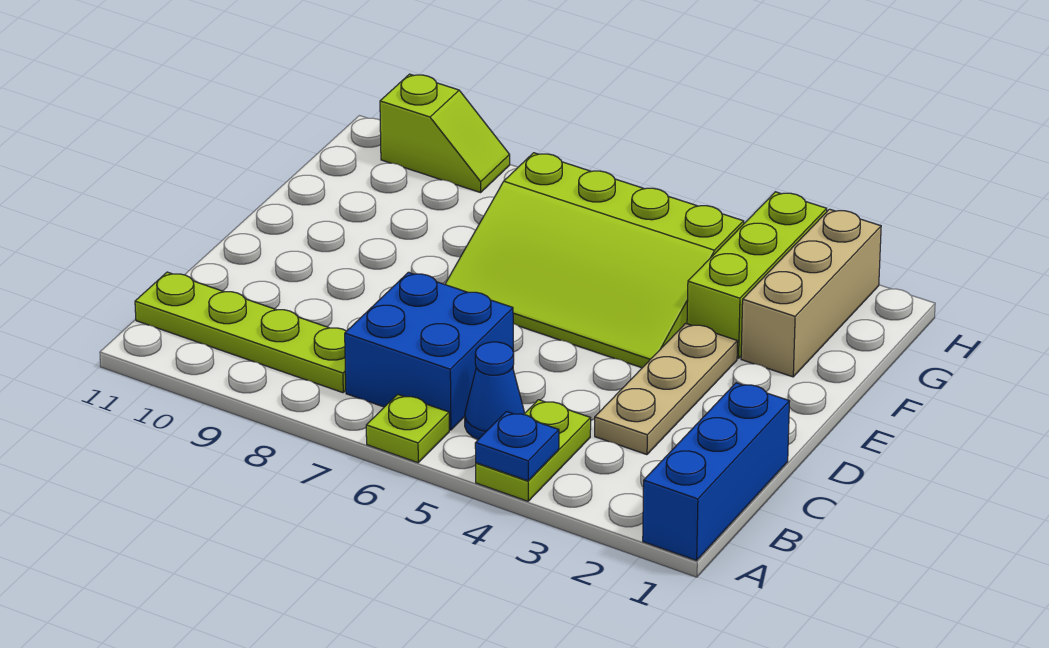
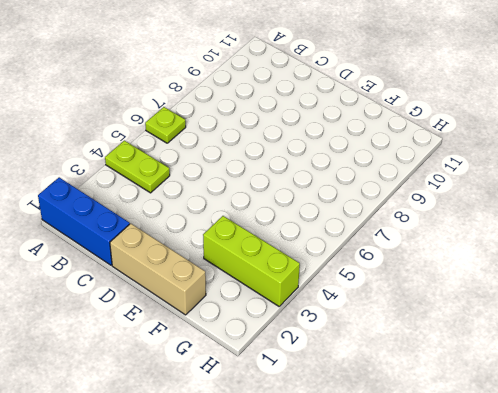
tan 1x3 brick [110,223,206,315] -> tan 1x3 brick moved to [741,209,881,377]
none -> blue 1x1 cone [465,342,525,439]
none -> blue 2x2 brick [345,272,513,430]
none -> lime 1x4 plate [135,272,346,393]

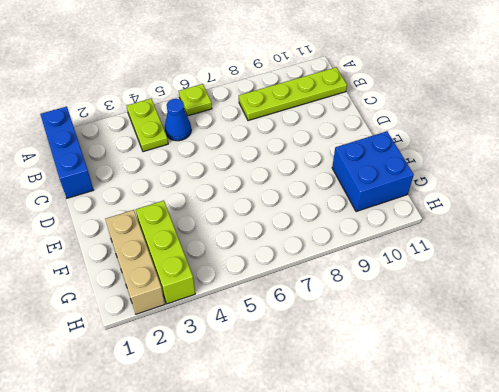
blue 2x2 brick [332,131,414,212] -> blue 2x2 brick moved to [345,272,513,430]
none -> tan 1x3 plate [595,323,738,455]
none -> lime 3x4 slope [445,153,744,368]
none -> lime 1x2 slope [380,74,510,193]

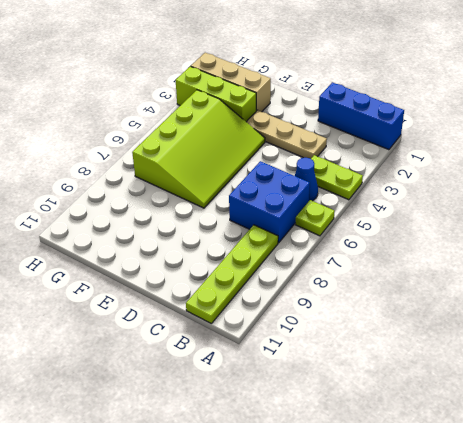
none -> lime 1x2 slope [380,74,510,193]
none -> blue 1x1 plate [475,412,559,481]

